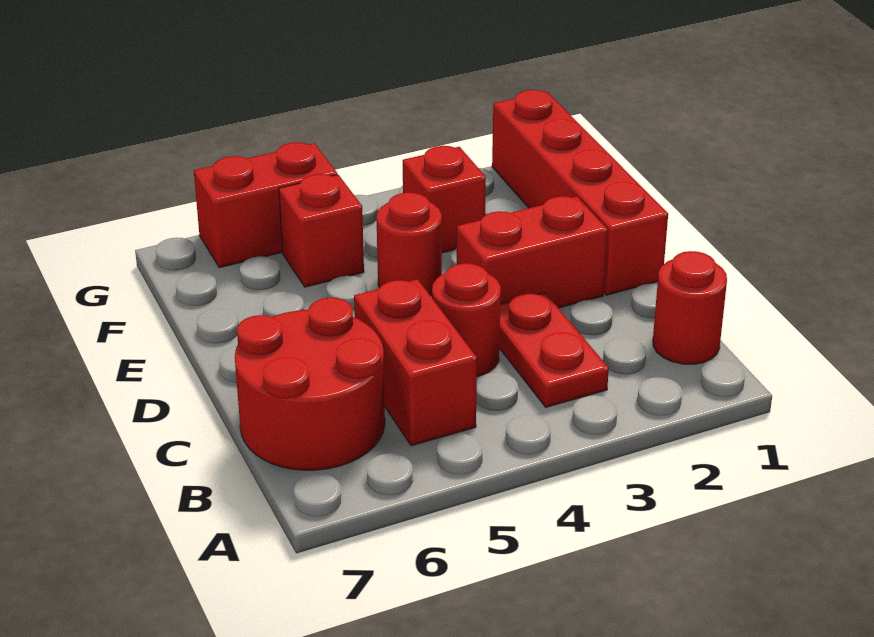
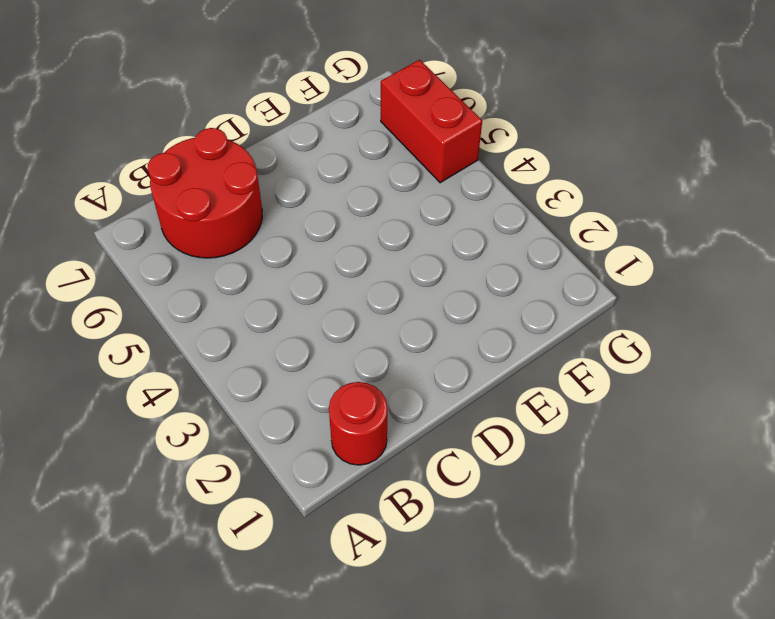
none -> red 1x2 plate [499,292,609,407]
none -> red 1x2 brick [354,279,477,446]

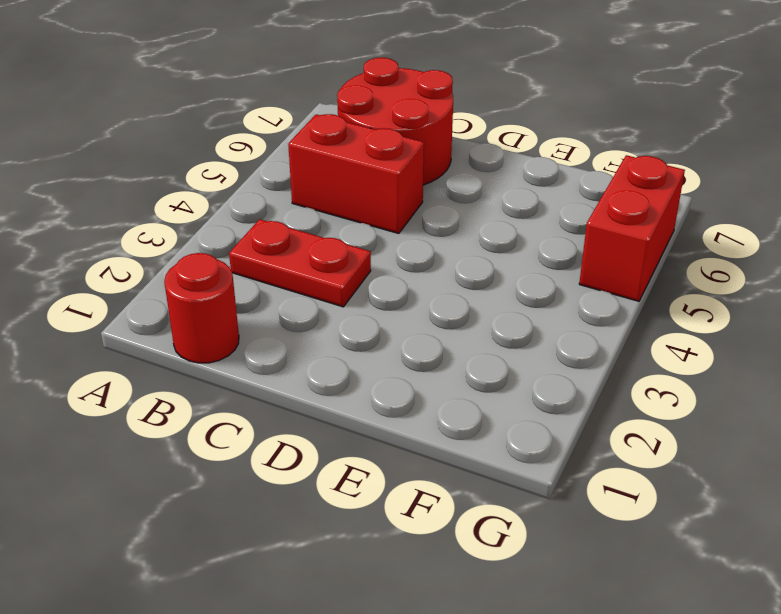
none -> red 1x1 round brick [432,263,501,376]
none -> red 1x4 brick [492,90,668,295]

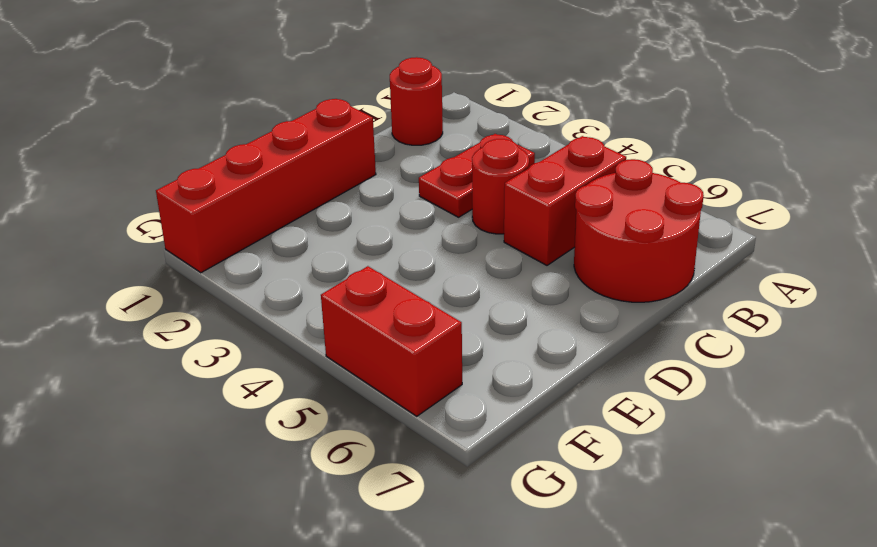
none -> red 1x2 brick [457,196,608,308]
none -> red 1x1 round brick [377,192,442,296]

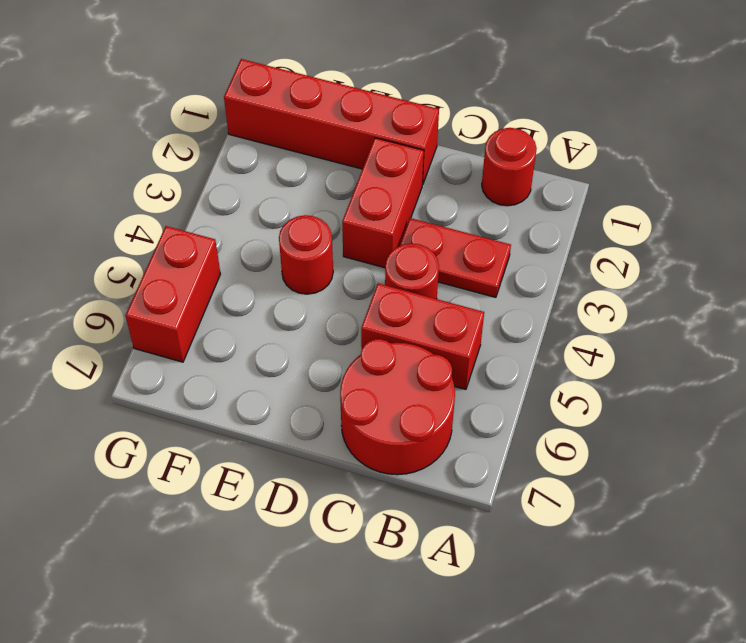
none -> red 1x1 brick [403,146,486,253]
none -> red 1x1 brick [279,174,364,287]

